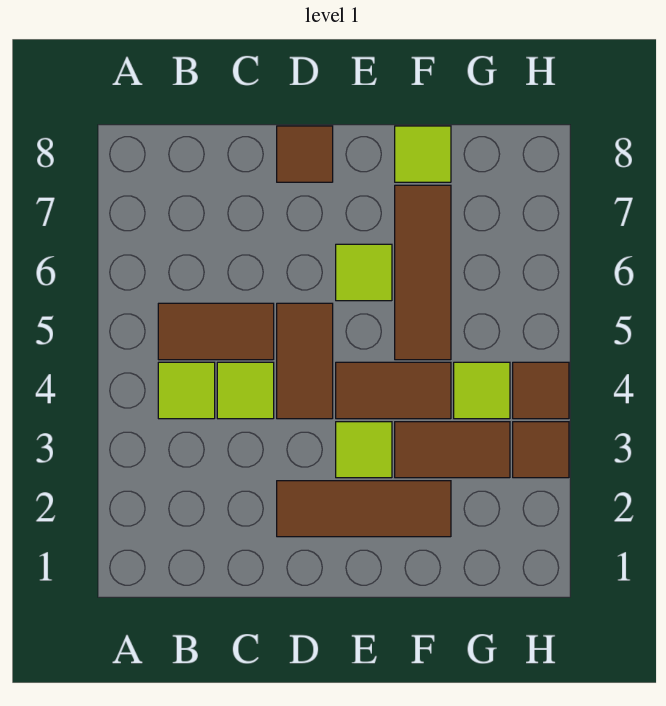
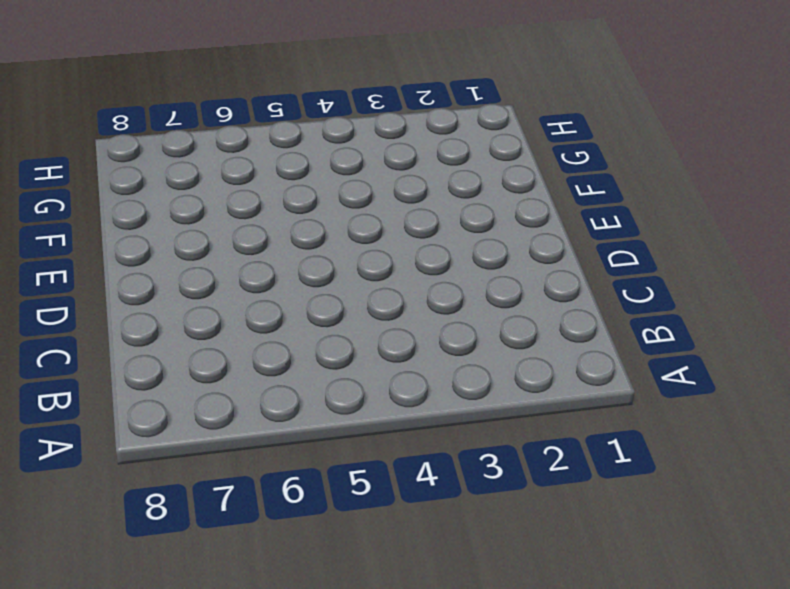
none -> lime 1x1 tile [158,362,215,419]
none -> brown 1x2 tile [158,303,274,360]
none -> lime 1x1 tile [217,362,274,419]

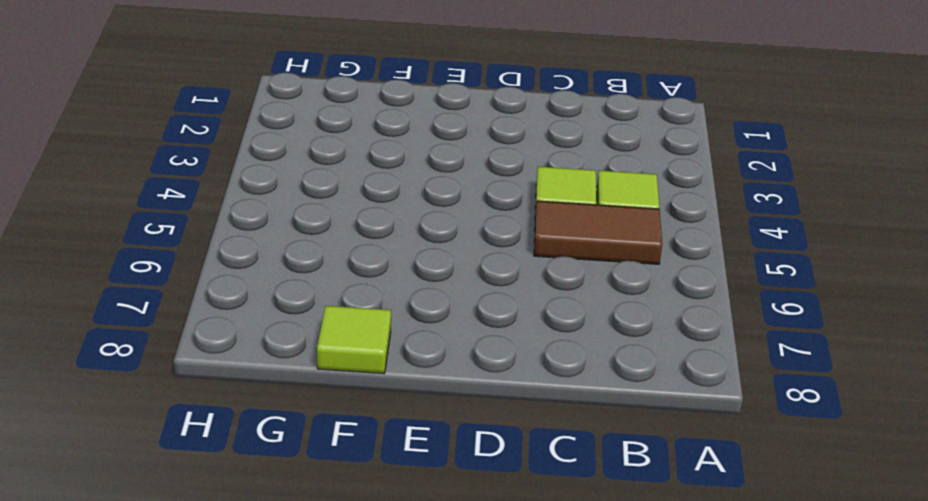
none -> brown 1x3 tile [277,481,451,537]
none -> brown 1x2 tile [277,303,333,419]
none -> brown 1x1 tile [277,126,333,182]

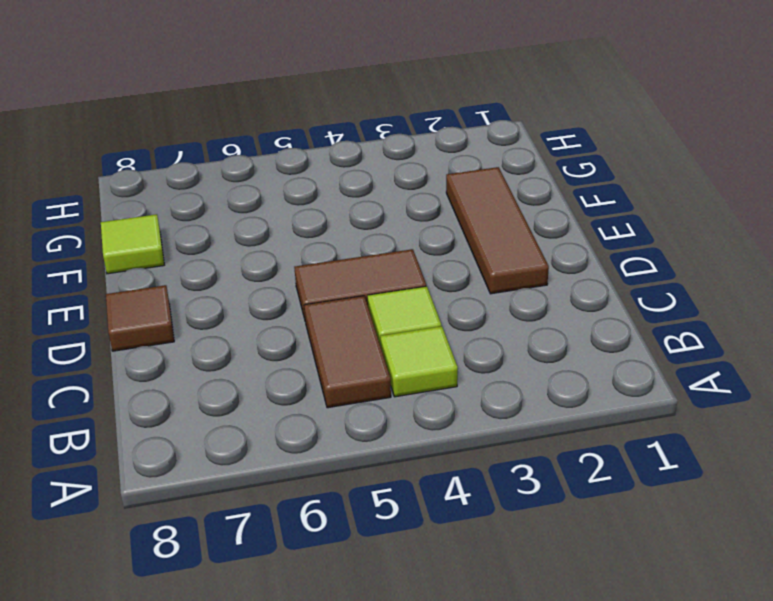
none -> lime 1x1 tile [336,422,392,478]
none -> brown 1x2 tile [336,362,451,419]
none -> lime 1x1 tile [336,244,392,301]

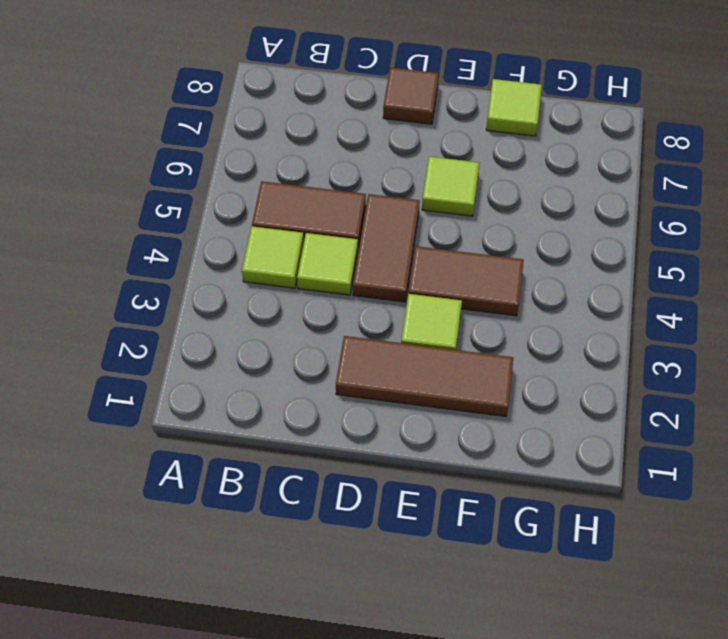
none -> brown 1x2 tile [395,422,510,478]
none -> brown 1x3 tile [395,185,451,360]
none -> lime 1x1 tile [454,362,510,419]

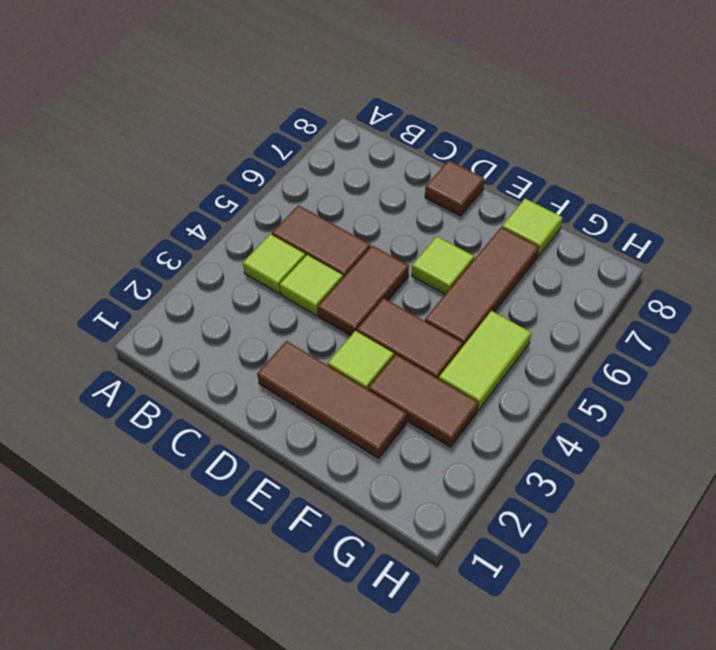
lime 1x2 tile [439,311,531,410] -> lime 1x1 tile [454,362,510,419]
none -> brown 1x1 tile [513,422,569,478]
none -> brown 1x1 tile [513,362,569,419]

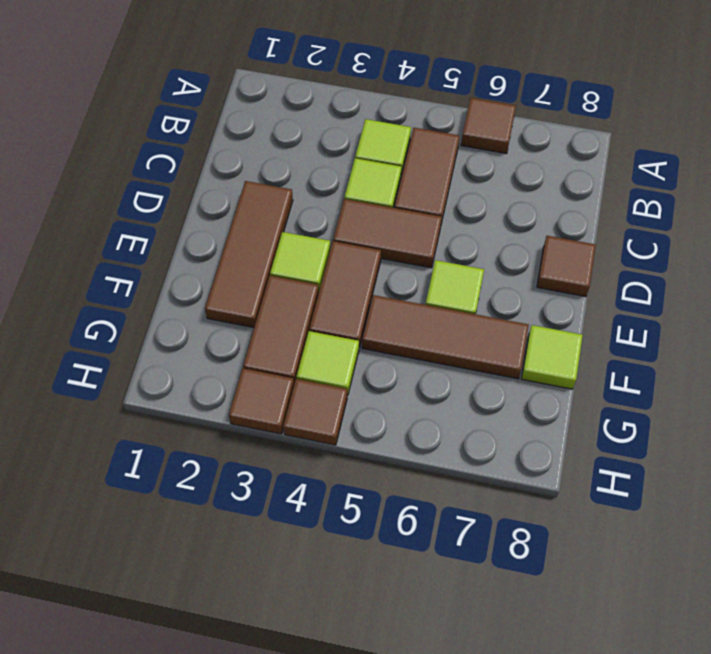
brown 1x1 tile [461,98,516,154] -> none

